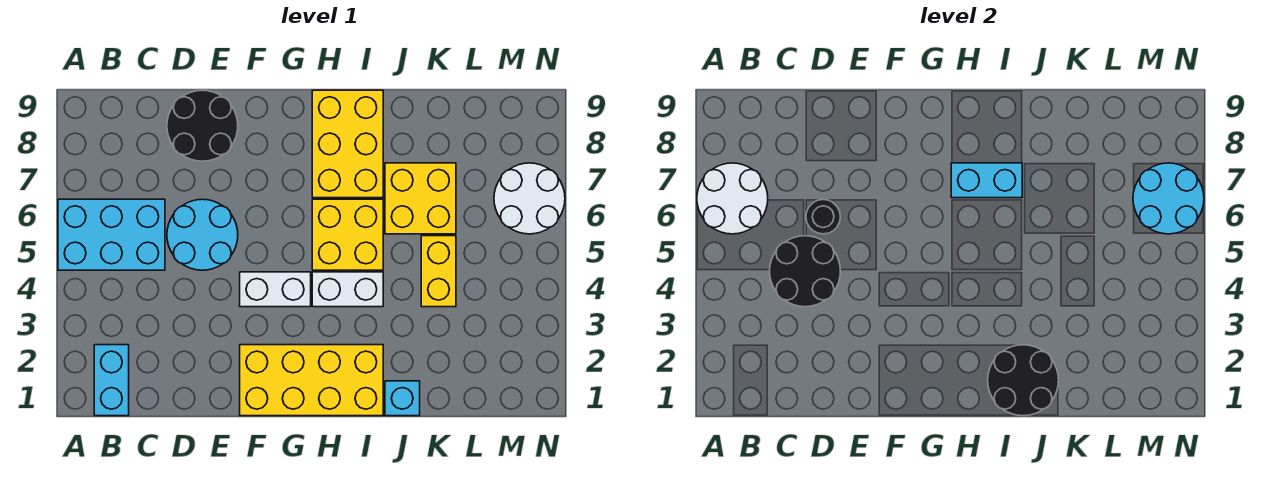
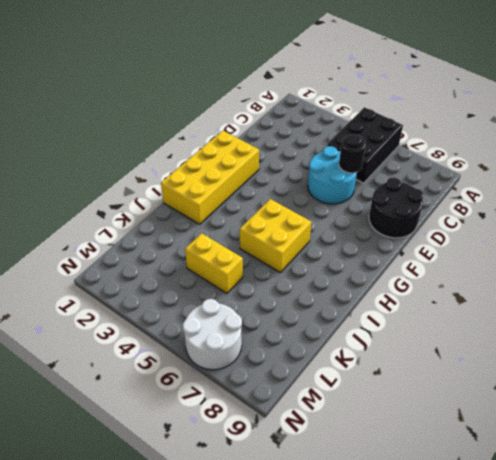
black 2x3 brick [327,107,403,183] -> cyan 2x3 brick [58,199,165,270]
none -> cyan 1x2 brick [94,345,129,416]
none -> white 1x2 brick [240,272,311,307]
none -> white 1x2 brick [312,272,383,307]

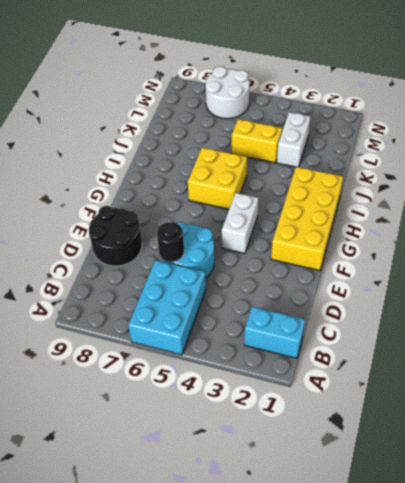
white 1x2 brick [277,112,311,167] -> white 1x2 brick moved to [312,272,383,307]
none -> yellow 2x3 brick [312,90,383,198]
none -> cyan 1x1 brick [385,381,420,416]
none -> yellow 2x2 brick [385,163,456,234]

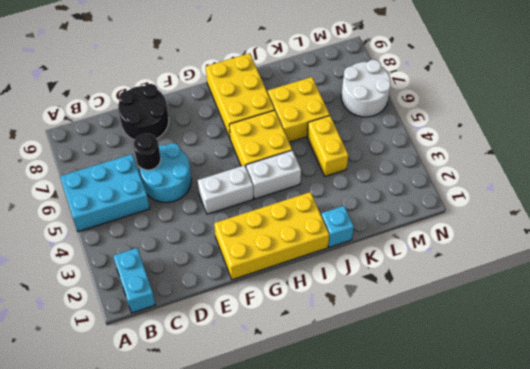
none -> white 2x2 round brick [697,163,768,234]
none -> black 2x2 round brick [770,236,840,307]
none -> cyan 1x2 brick [951,163,1022,198]

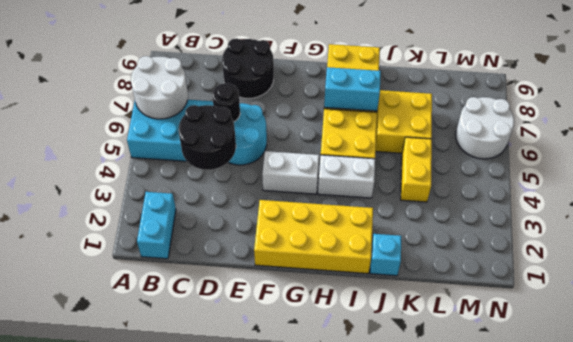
none -> black 2x2 round brick [988,345,1059,416]
none -> cyan 2x2 round brick [1133,163,1204,234]

